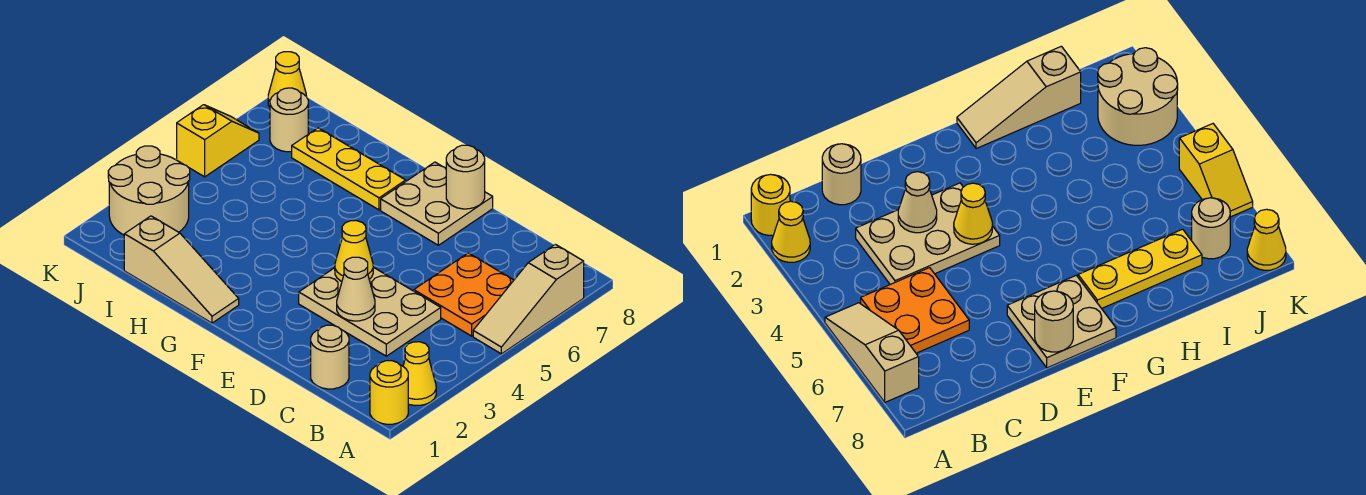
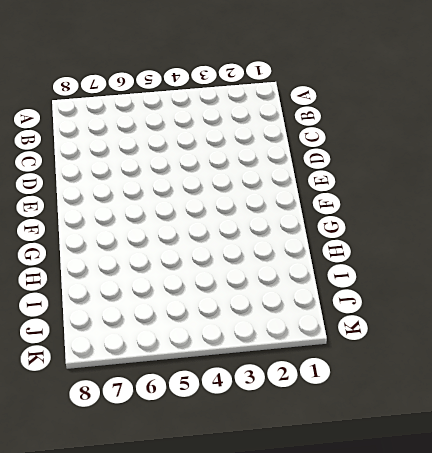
none -> yellow 1x1 round brick [370,361,408,424]
none -> yellow 1x1 cone [403,342,436,406]
none -> tan 1x3 slope [473,244,584,354]

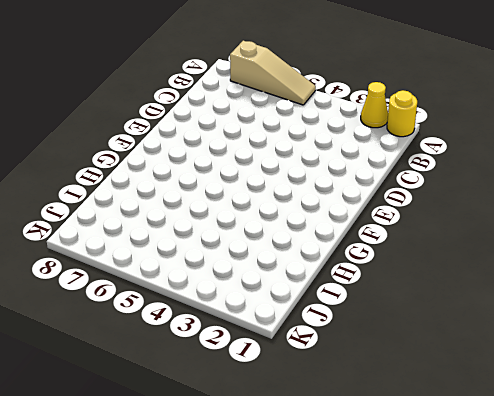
none -> orange 2x2 plate [414,253,514,336]
none -> tan 1x1 round brick [311,325,349,389]
none -> tan 2x3 plate [299,267,441,356]

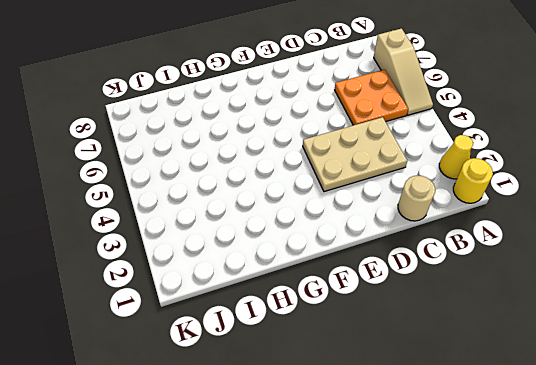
none -> tan 2x2 plate [381,162,493,245]
none -> tan 1x3 slope [124,216,239,323]
none -> yellow 1x3 plate [292,128,406,210]

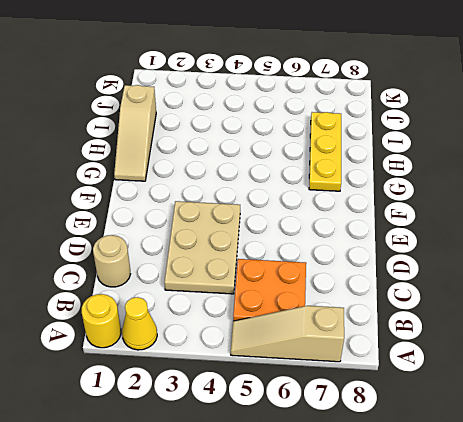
none -> tan 2x2 plate [381,162,493,245]
none -> tan 2x2 round brick [108,146,190,235]
none -> tan 1x1 round brick [270,88,308,152]

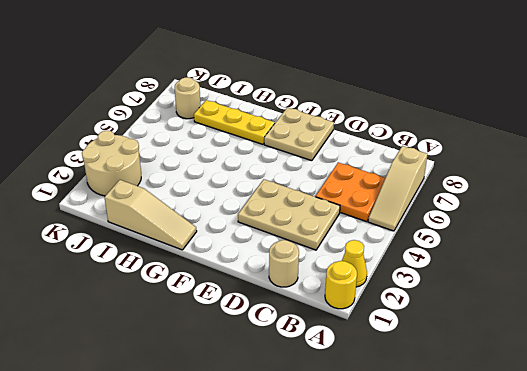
none -> yellow 1x2 slope [177,105,259,177]
none -> yellow 1x1 cone [268,52,307,107]
none -> tan 1x1 cone [337,257,375,321]

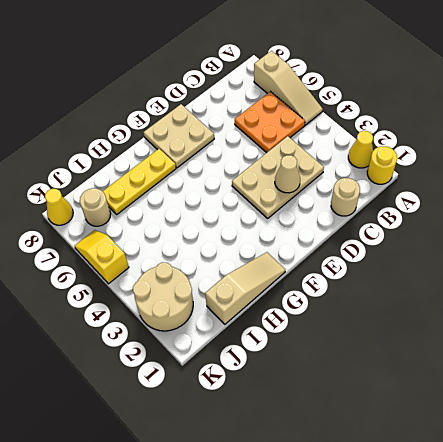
none -> yellow 1x1 cone [335,221,373,281]
none -> tan 1x1 round brick [446,145,485,209]

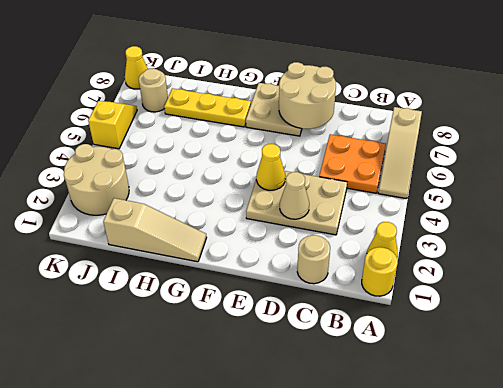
tan 2x2 round brick [279,62,336,129] -> tan 1x1 round brick [446,145,485,209]

